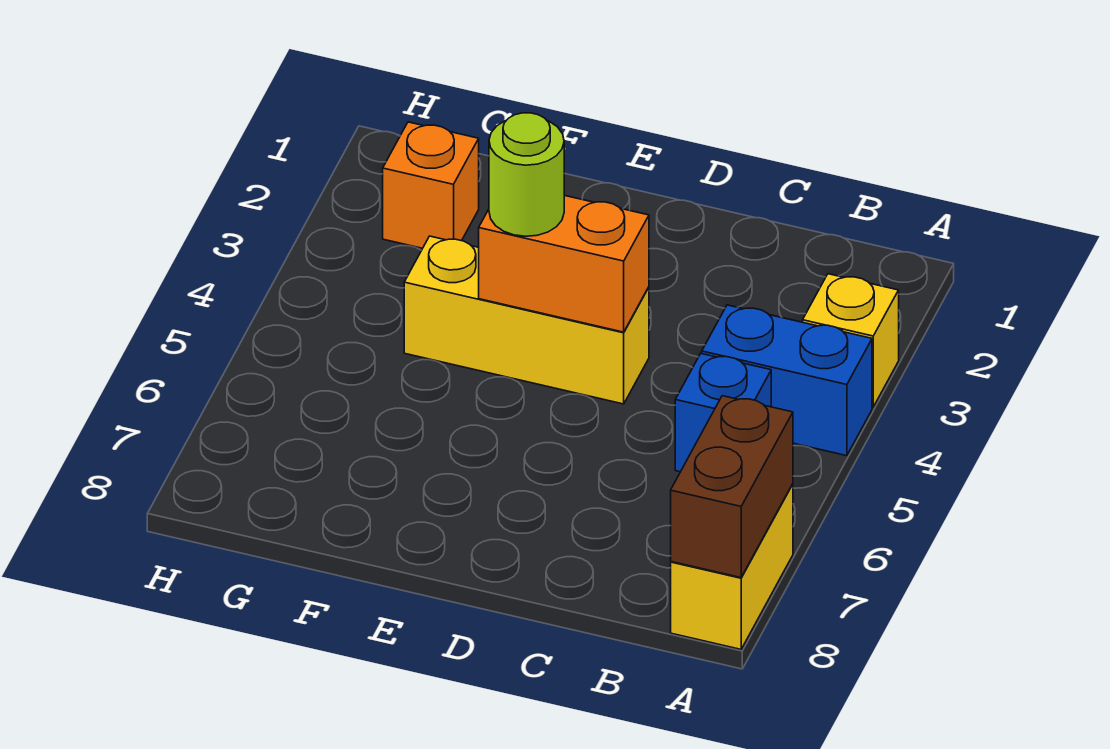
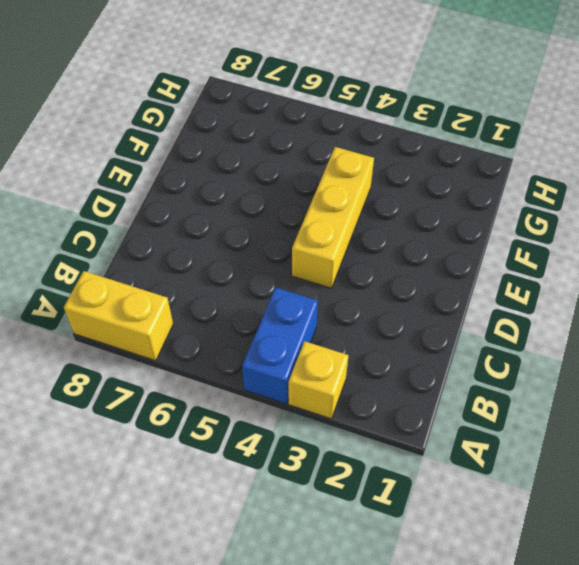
none -> blue 1x1 brick [675,354,771,472]
none -> orange 1x1 brick [383,122,479,248]

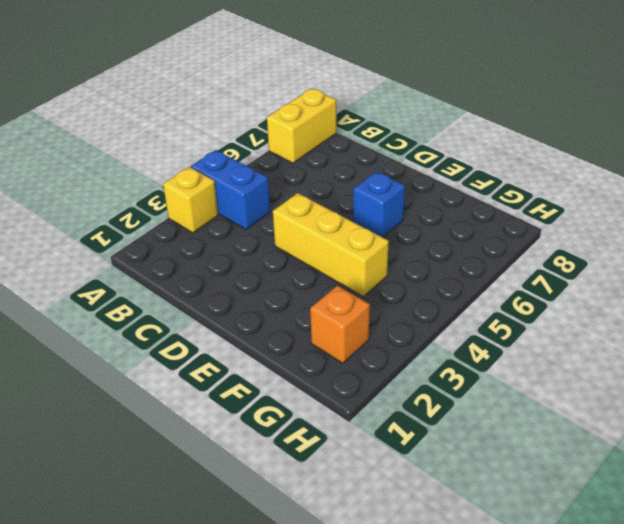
blue 1x1 brick [353,172,405,237] -> blue 1x1 brick moved to [675,354,771,472]
none -> brown 1x2 brick [671,396,793,578]
none -> orange 1x2 brick [479,195,649,332]

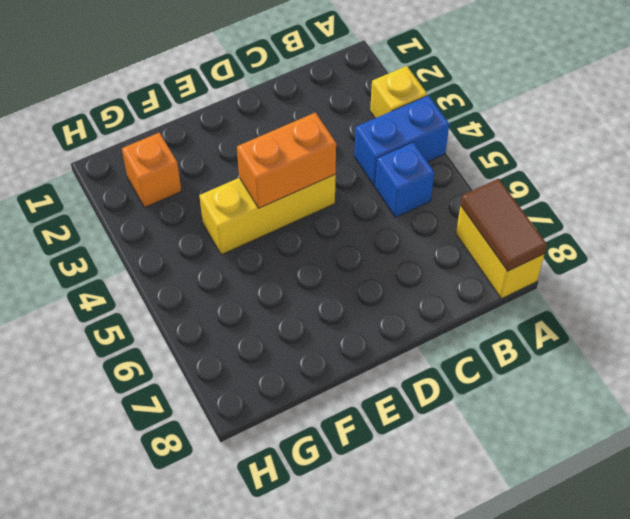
brown 1x2 tile [461,179,547,271] -> brown 1x2 brick [671,396,793,578]
none -> lime 1x1 round brick [489,113,564,236]

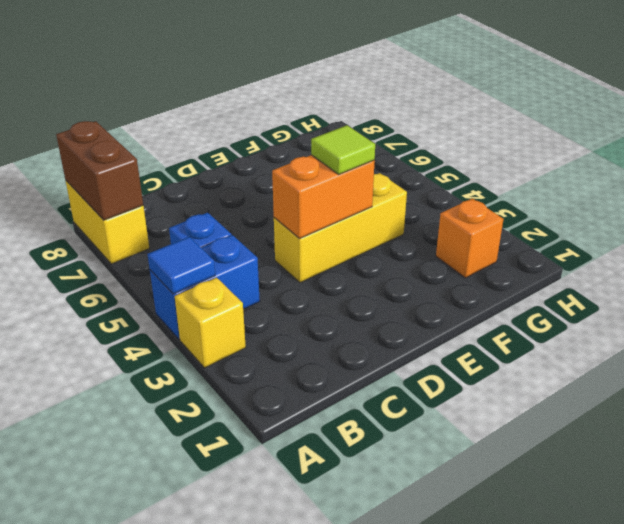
blue 1x1 tile [148,237,215,294] -> none
lime 1x1 tile [311,125,375,174] -> lime 1x1 round brick [489,113,564,236]

